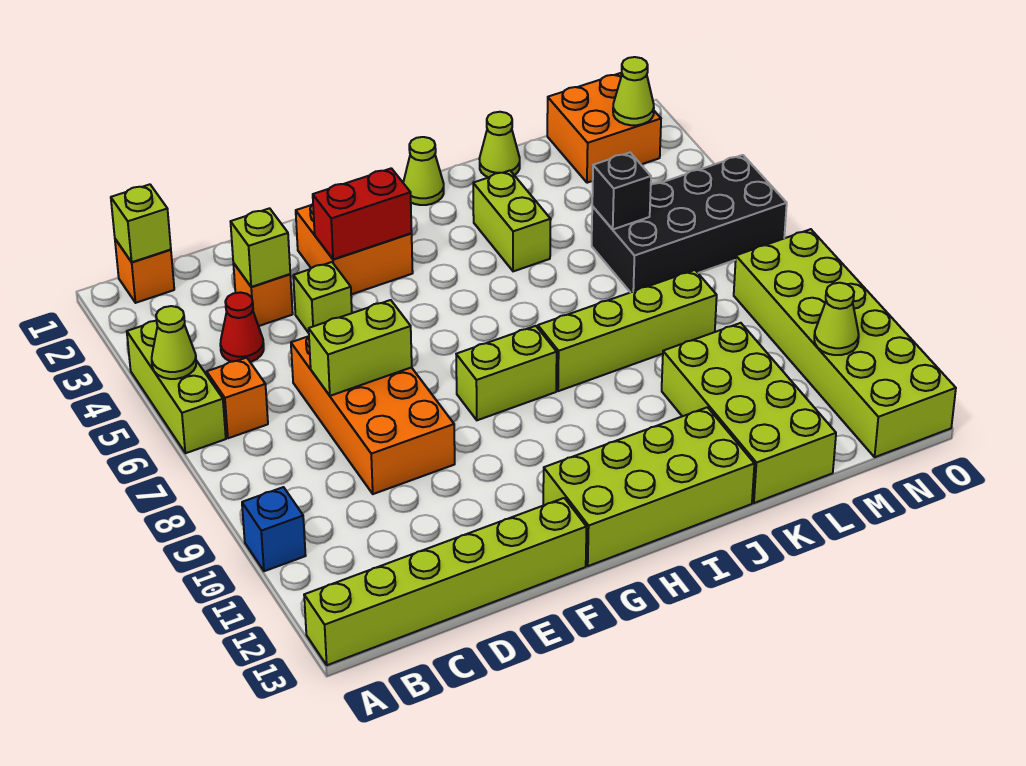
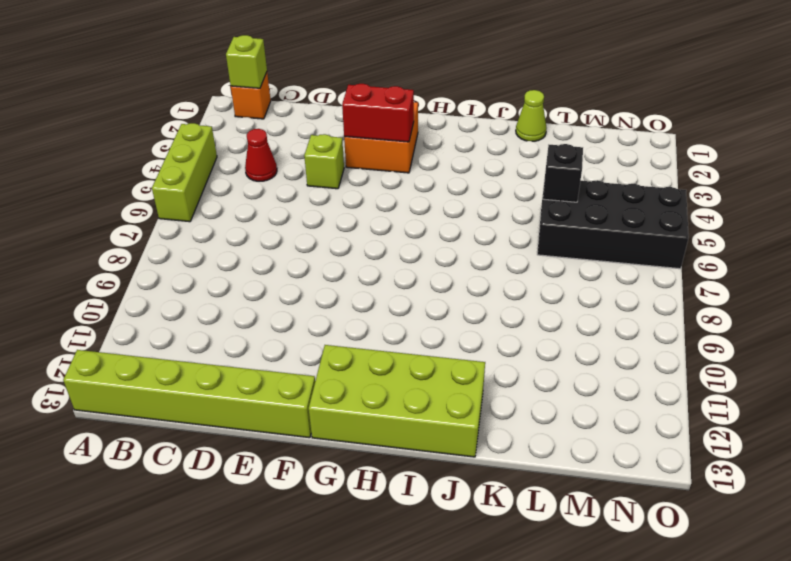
none -> blue 1x1 brick [242,487,306,571]
none -> orange 1x1 brick [207,358,268,438]
none -> orange 1x1 brick [233,263,293,326]

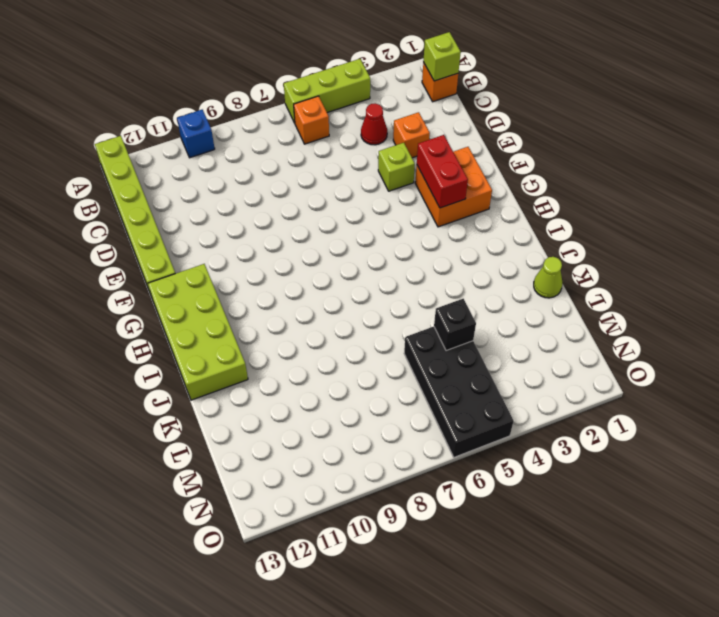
none -> orange 2x4 brick [291,336,455,494]
none -> lime 1x2 brick [456,326,557,420]
none -> lime 1x1 cone [403,137,444,205]

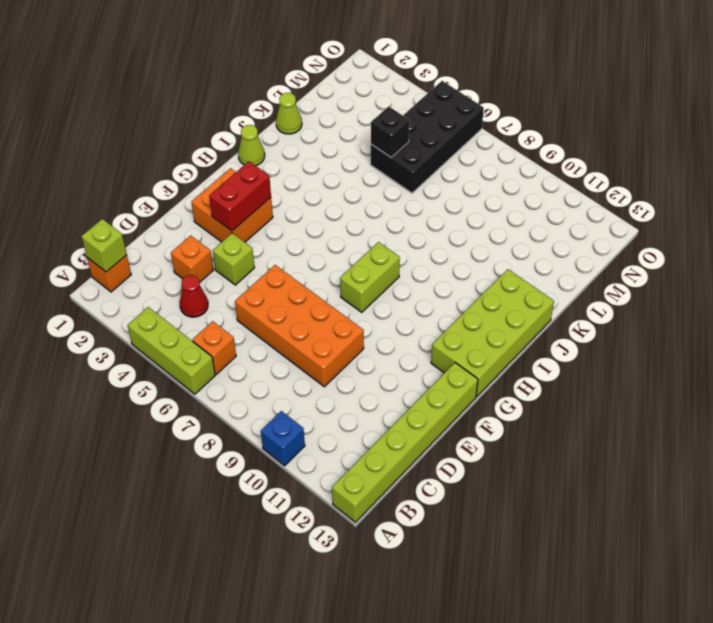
none -> lime 1x4 brick [538,270,717,391]
none -> lime 1x2 brick [473,171,551,271]
none -> lime 2x4 brick [662,323,836,503]

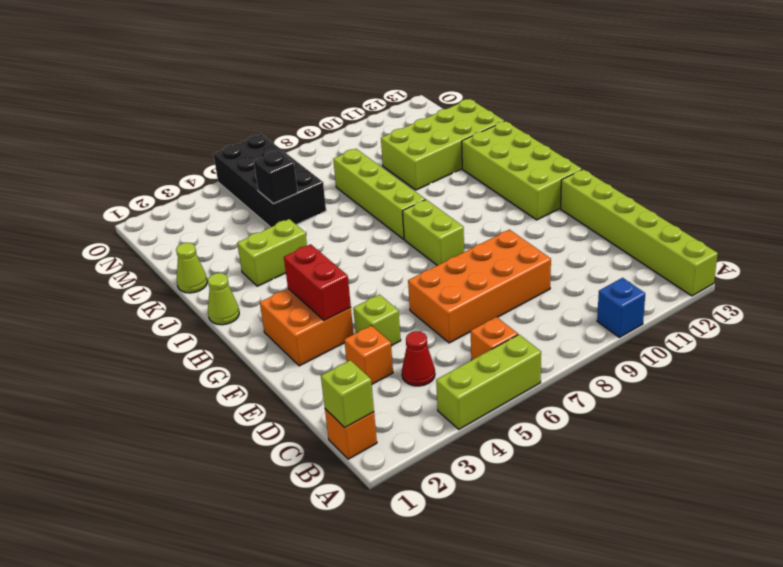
none -> orange 2x2 brick [547,73,661,183]
none -> lime 2x6 brick [734,229,956,457]
none -> lime 1x1 cone [152,306,196,379]

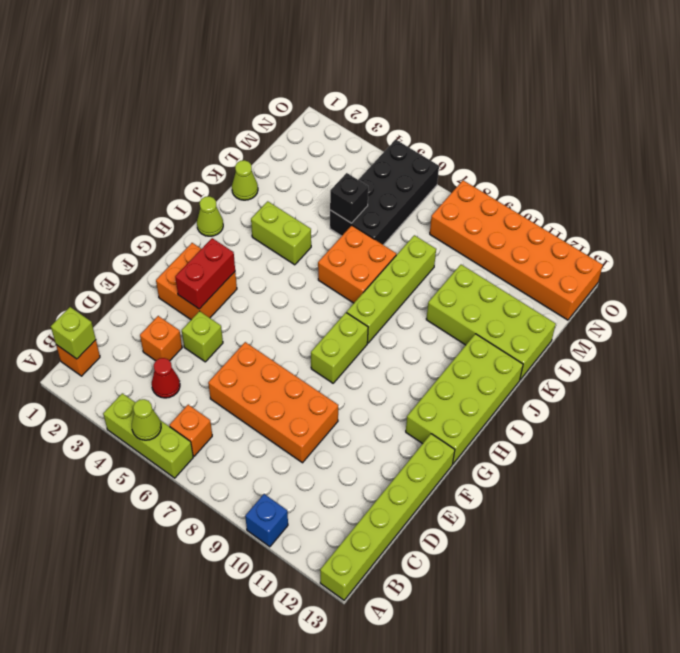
orange 2x2 brick [318,225,396,303] -> orange 2x2 brick moved to [547,73,661,183]
orange 2x6 brick [430,180,603,320] -> lime 2x6 brick [734,229,956,457]
none -> lime 1x1 brick [231,208,290,287]
none -> lime 1x2 brick [309,300,412,396]
none -> lime 1x1 cone [613,57,654,125]

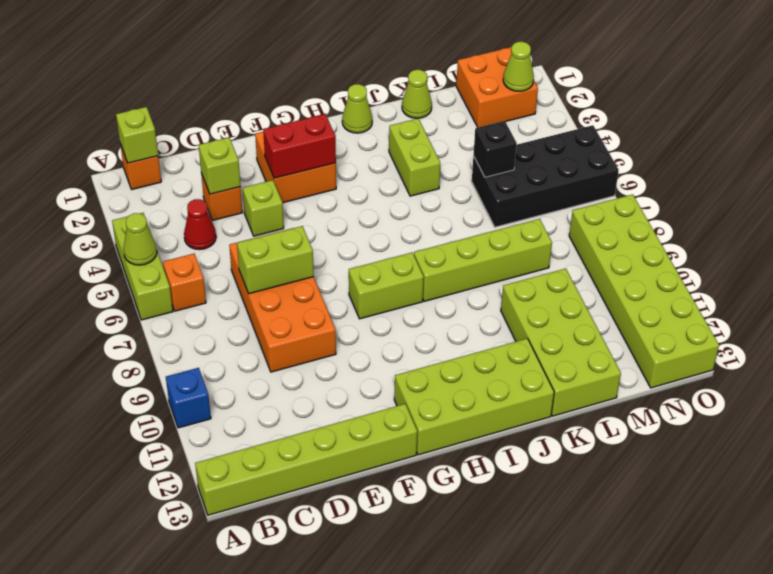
none -> lime 1x1 cone [814,283,859,355]

